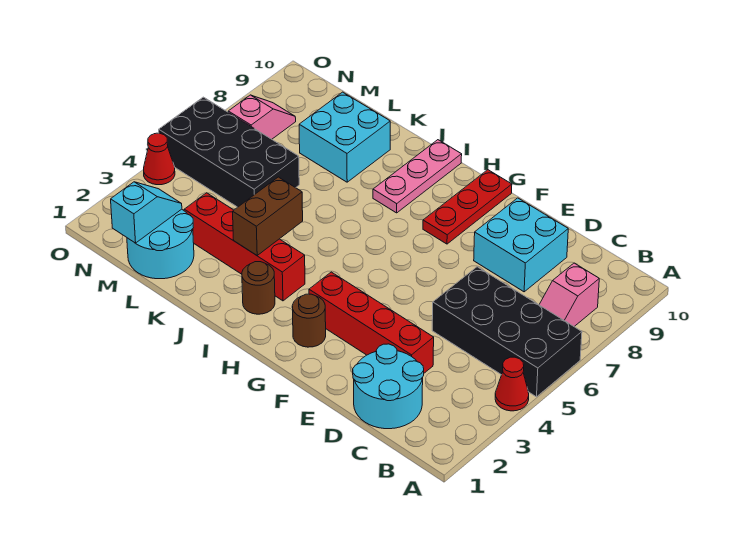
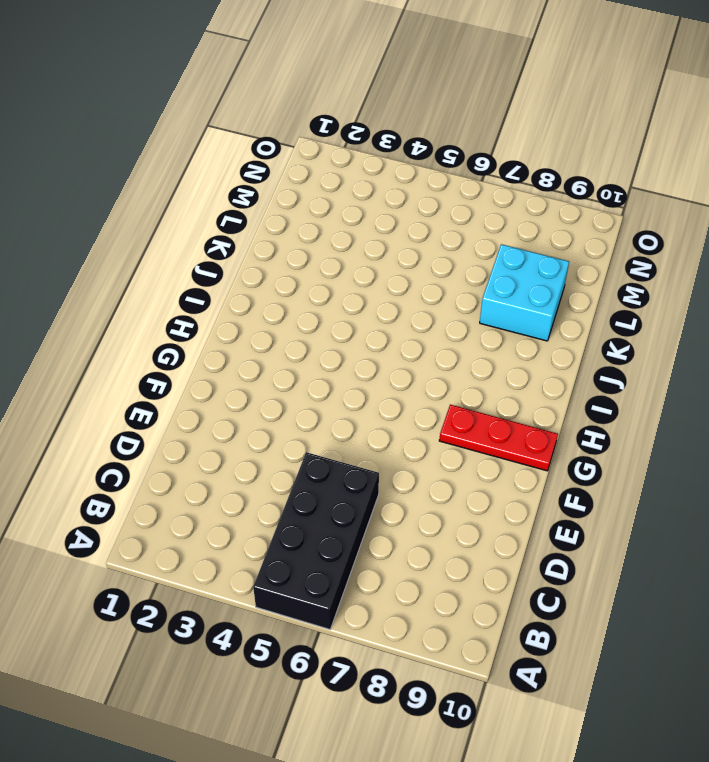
none -> red 1x1 cone [495,357,529,411]
none -> pink 1x2 slope [539,263,599,326]
none -> cyan 2x2 round brick [353,344,424,429]

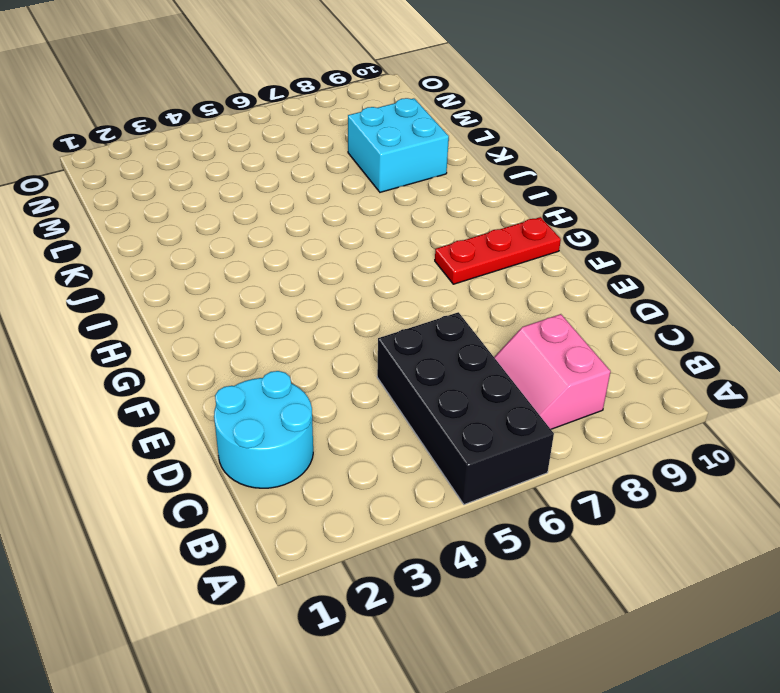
pink 2x2 slope [494,314,611,429] -> pink 1x2 slope [539,263,599,326]
none -> red 1x1 cone [495,357,529,411]
none -> red 1x4 brick [309,272,434,373]
none -> cyan 2x2 brick [474,198,568,292]

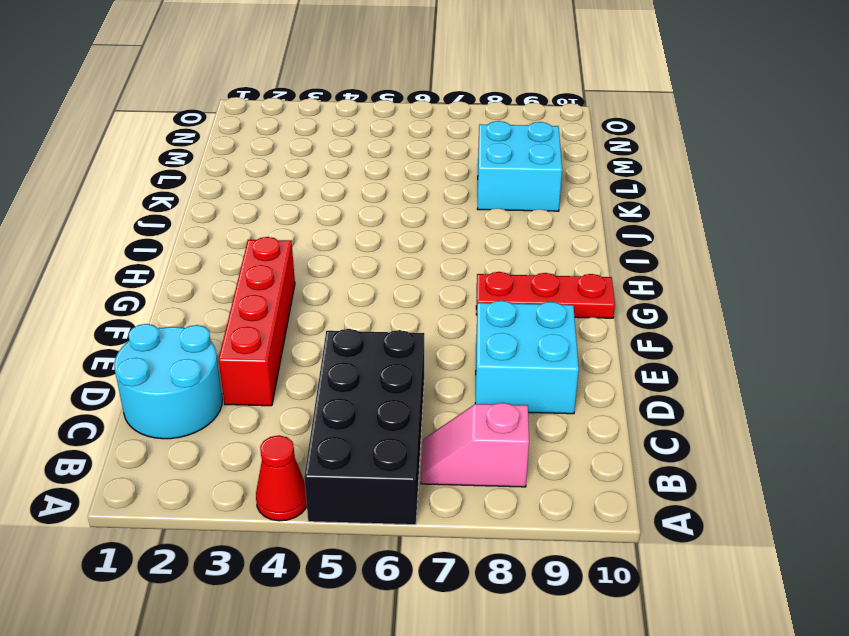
none -> brown 1x1 round brick [292,294,326,347]
none -> brown 1x1 round brick [242,262,275,314]
none -> red 1x4 brick [184,193,305,301]

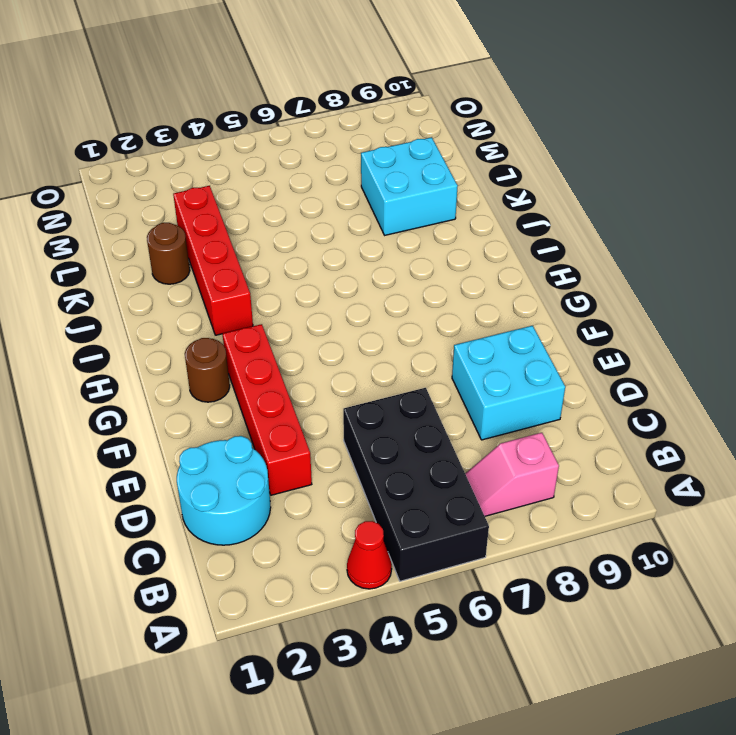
brown 1x1 round brick [147,223,190,284] -> brown 1x1 round brick moved to [242,262,275,314]
none -> red 1x3 plate [423,170,512,244]
none -> pink 1x3 plate [373,140,462,213]
none -> cyan 2x2 round brick [127,209,194,279]

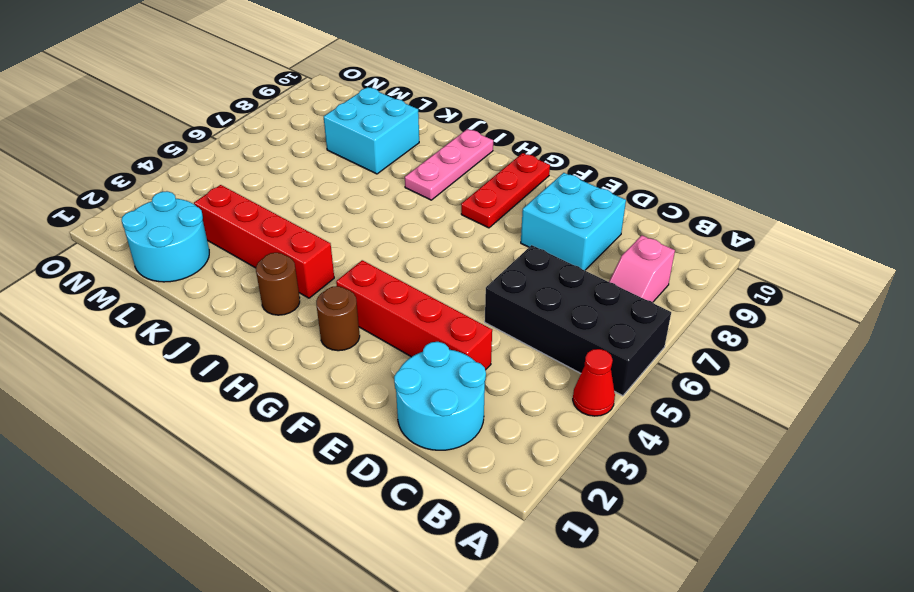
none -> black 2x4 brick [159,97,299,207]
none -> pink 1x2 slope [228,95,296,139]
none -> red 1x1 cone [144,133,175,185]

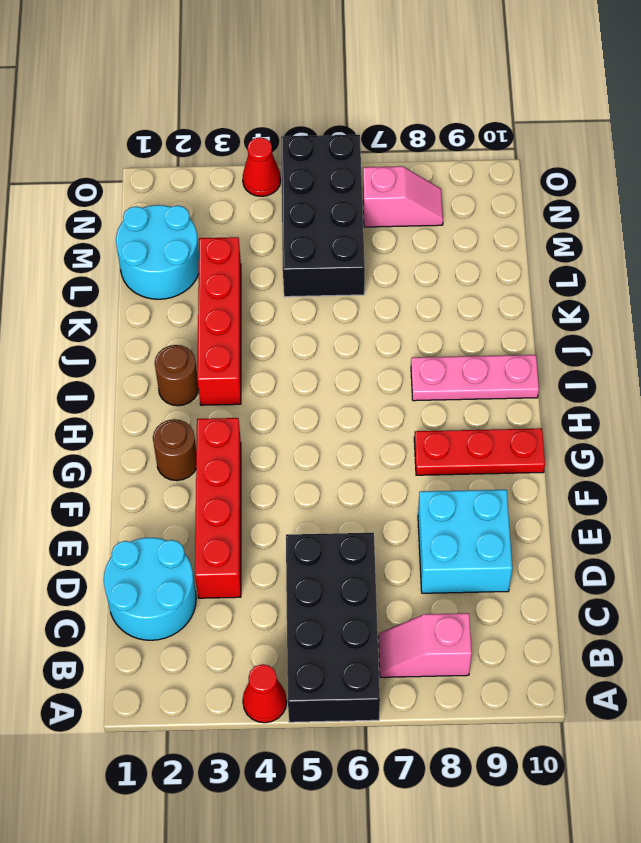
none -> cyan 2x2 brick [299,92,390,182]
none -> brown 1x2 brick [233,177,303,255]
none -> cyan 1x2 slope [111,182,182,243]

